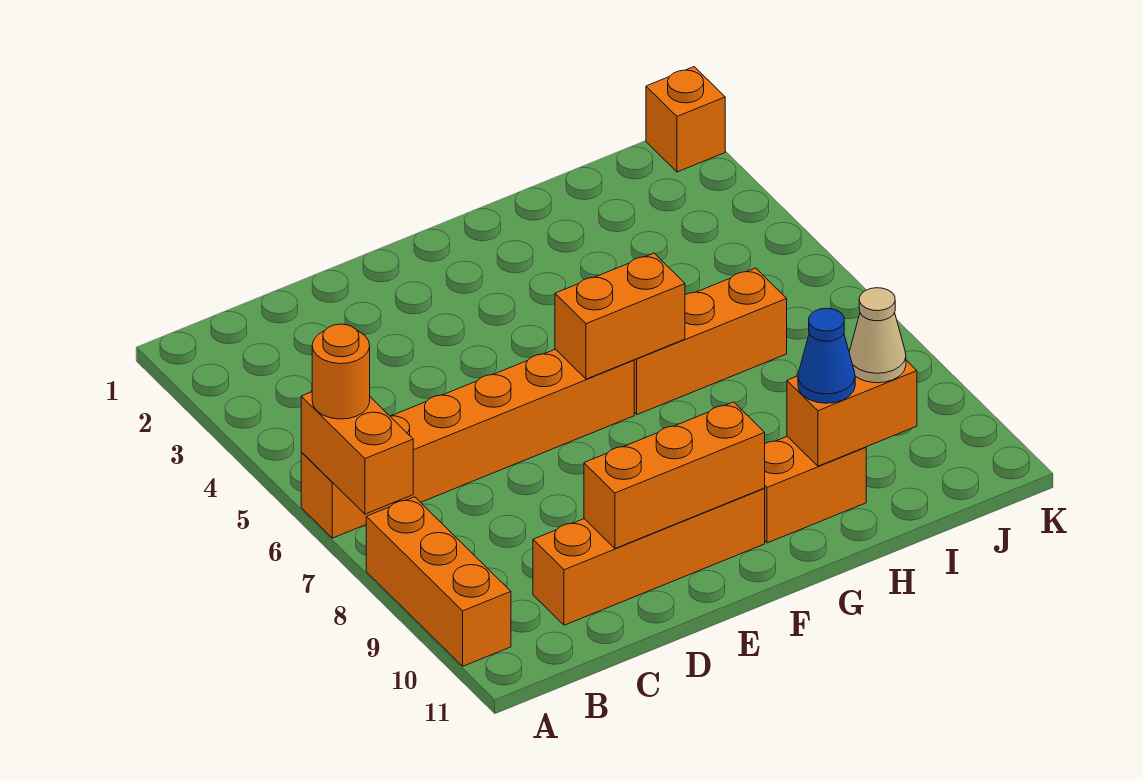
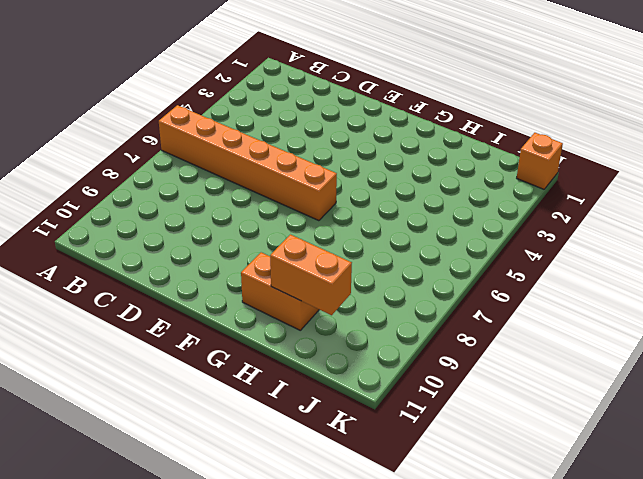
none -> orange 1x3 brick [366,497,511,666]
none -> orange 1x4 brick [533,488,765,625]
none -> orange 1x3 brick [634,268,787,415]

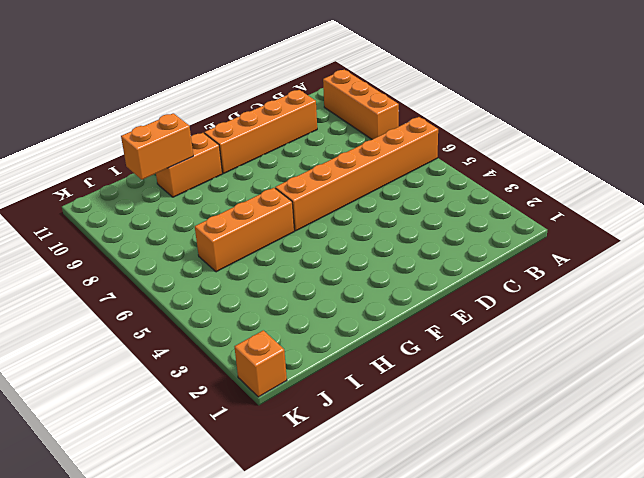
none -> orange 1x2 brick [301,392,413,514]
none -> orange 1x3 brick [584,402,765,548]
none -> orange 1x2 brick [555,253,685,379]

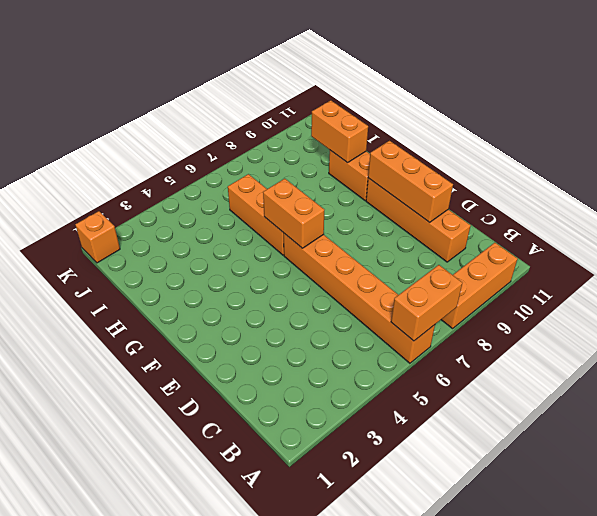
none -> orange 1x1 round brick [312,324,370,419]
none -> blue 1x1 cone [798,308,855,403]
none -> tan 1x1 cone [849,288,906,383]

